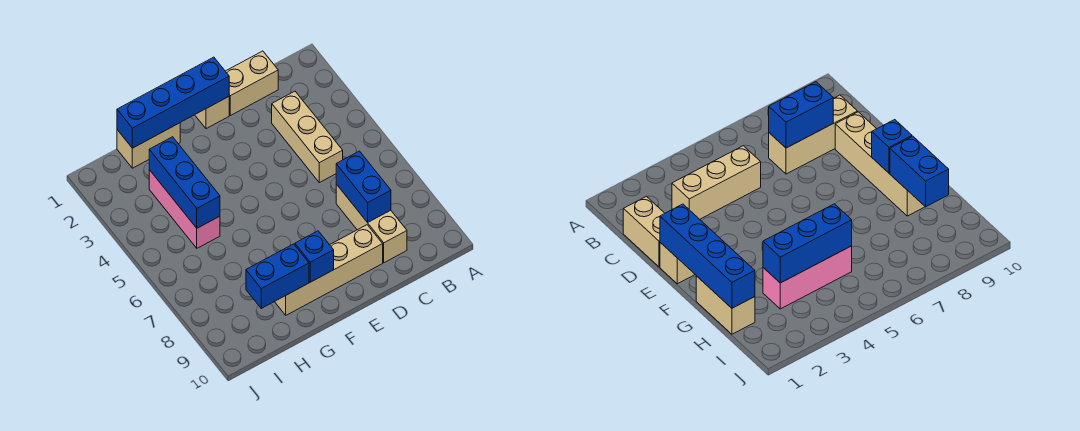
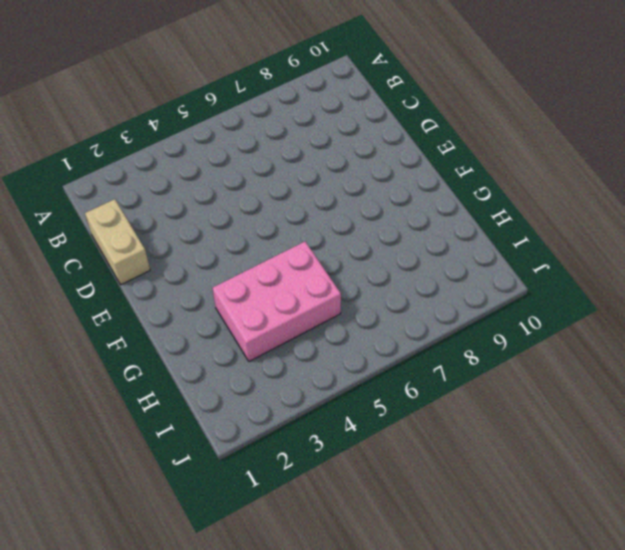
pink 2x3 brick [213,242,341,361] -> pink 1x3 brick [149,170,220,248]
none -> tan 1x3 brick [272,91,343,183]
none -> tan 1x3 brick [336,184,407,263]
none -> tan 1x4 brick [275,225,383,315]

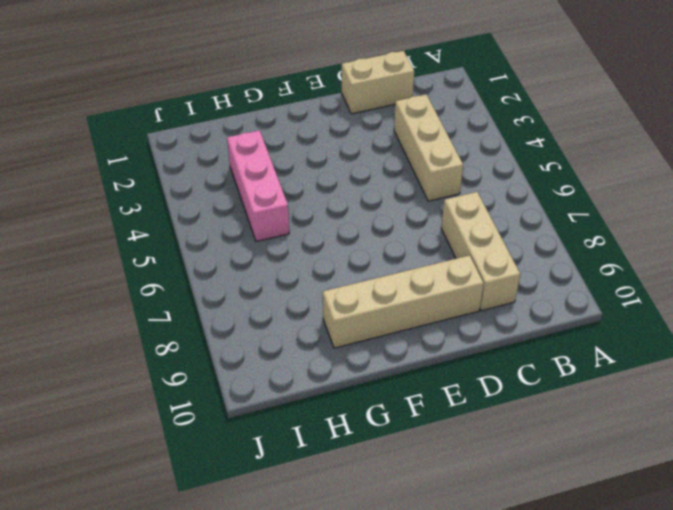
none -> tan 1x1 brick [195,97,229,129]
none -> tan 1x2 brick [117,123,180,168]
none -> blue 1x2 brick [336,151,391,222]

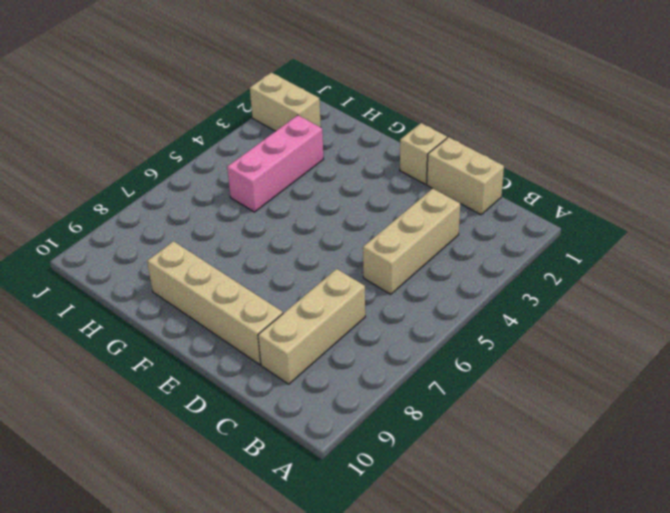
tan 1x2 brick [250,73,321,131] -> tan 1x2 brick moved to [117,123,180,168]
none -> blue 1x2 brick [336,151,391,222]
none -> blue 1x4 brick [117,57,229,148]
none -> blue 1x1 brick [295,231,334,282]

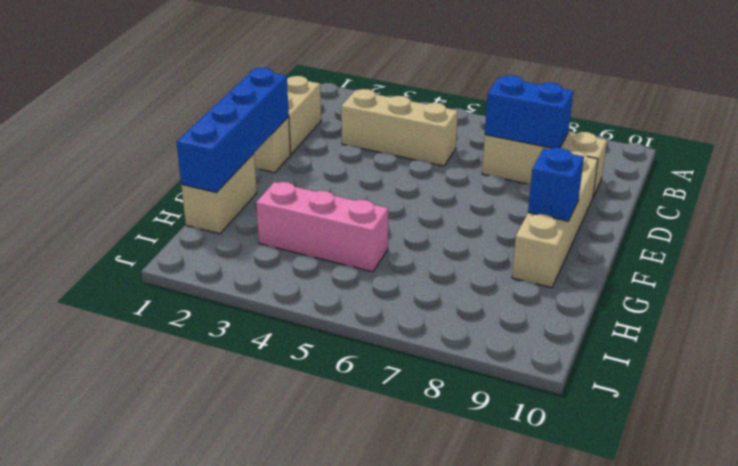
none -> blue 1x2 brick [246,244,309,308]
none -> blue 1x3 brick [149,137,220,228]

